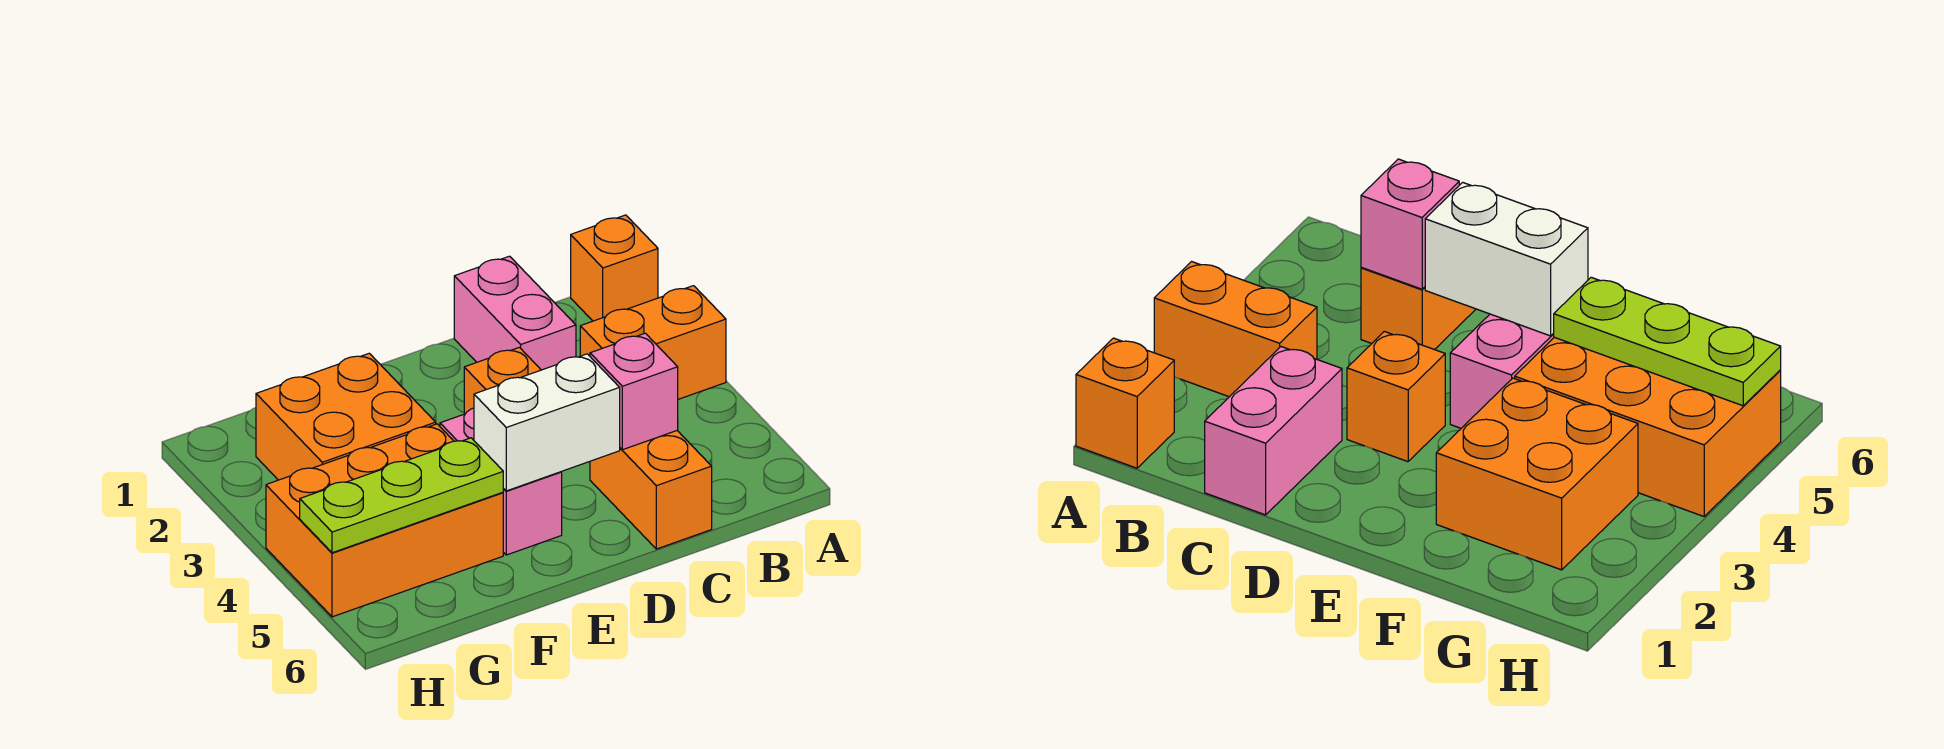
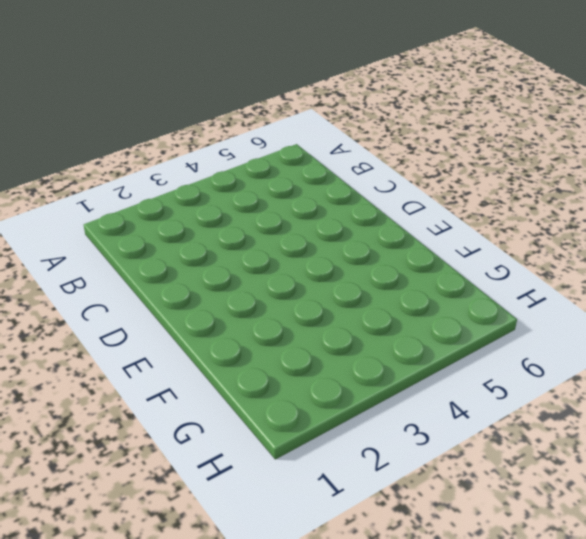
none -> orange 1x1 brick [571,215,658,321]
none -> orange 1x2 brick [580,286,726,399]

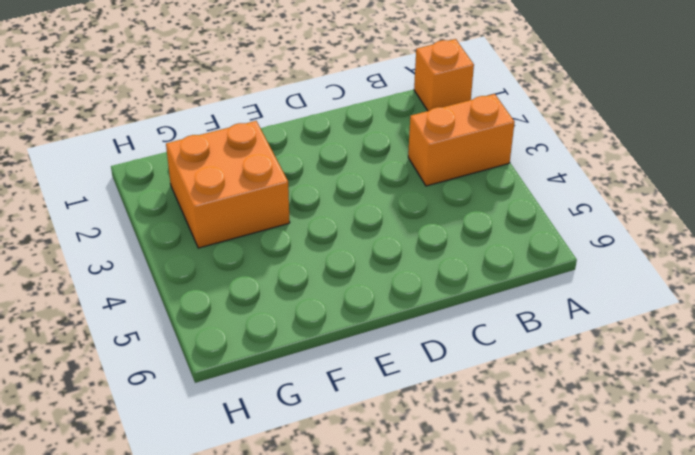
none -> pink 1x2 brick [454,256,576,370]
none -> orange 1x2 brick [590,431,712,549]

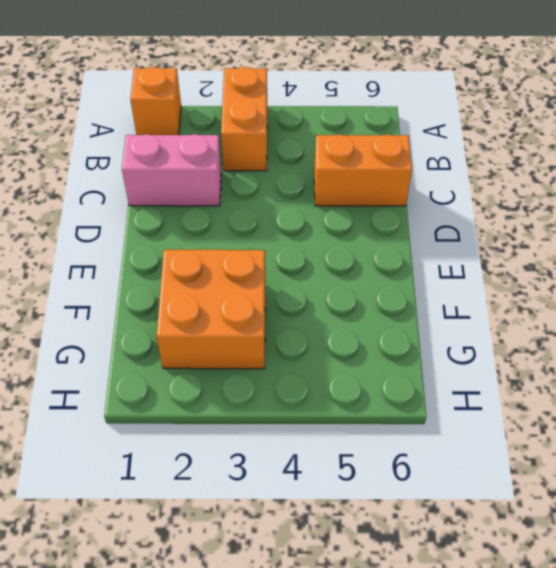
none -> orange 1x1 brick [464,347,541,414]
none -> pink 1x2 brick [440,408,562,555]

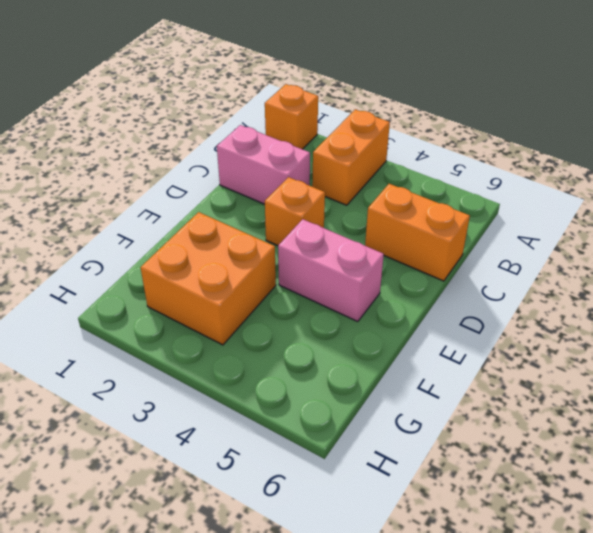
none -> orange 2x3 brick [266,424,503,617]
none -> pink 1x1 brick [590,333,678,450]

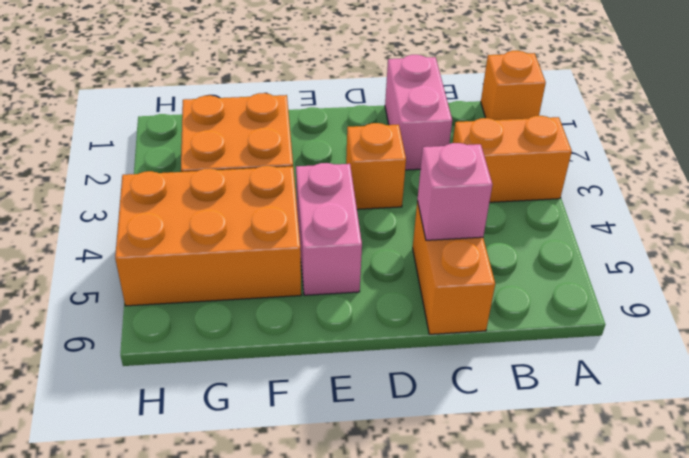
none -> white 1x2 brick [474,354,620,491]
none -> lime 1x3 plate [300,438,503,553]

